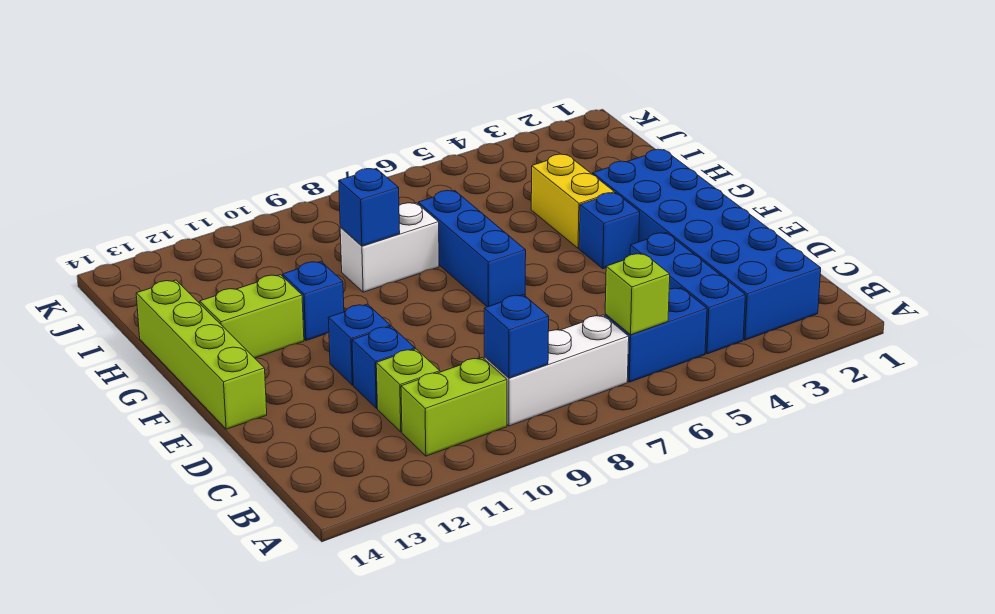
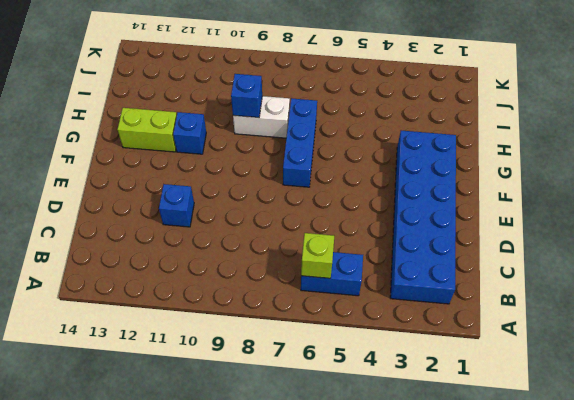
none -> blue 1x3 brick [630,233,745,354]
none -> white 1x3 brick [484,315,629,426]
none -> lime 1x2 brick [401,357,507,456]

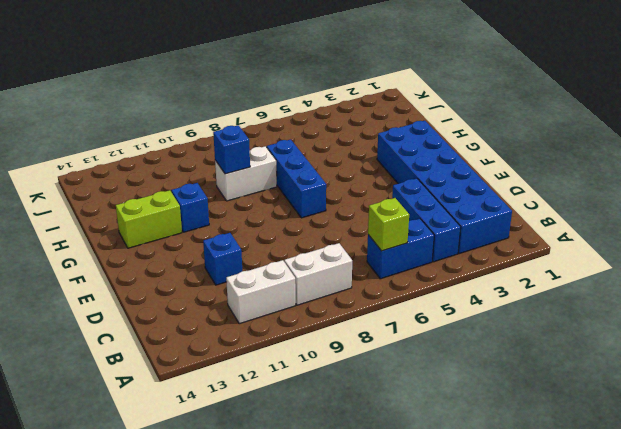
white 1x2 brick [284,243,352,305] -> white 1x3 brick [484,315,629,426]
white 1x2 brick [226,260,296,324] -> lime 1x2 brick [401,357,507,456]
none -> lime 1x1 brick [376,349,440,432]
none -> blue 1x1 brick [328,304,390,385]
none -> lime 1x4 brick [136,280,267,429]

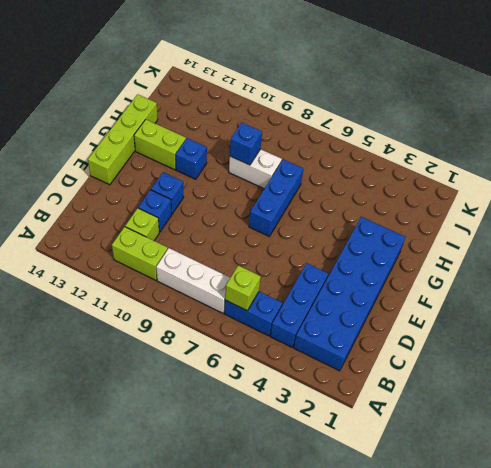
none -> blue 1x1 brick [579,193,640,269]
none -> yellow 1x2 brick [531,154,614,248]
none -> blue 1x1 brick [484,295,549,378]

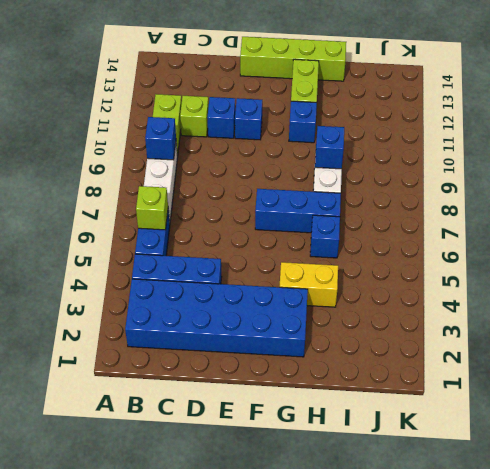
blue 1x1 brick [310,215,340,258] -> blue 1x1 brick moved to [579,193,640,269]

